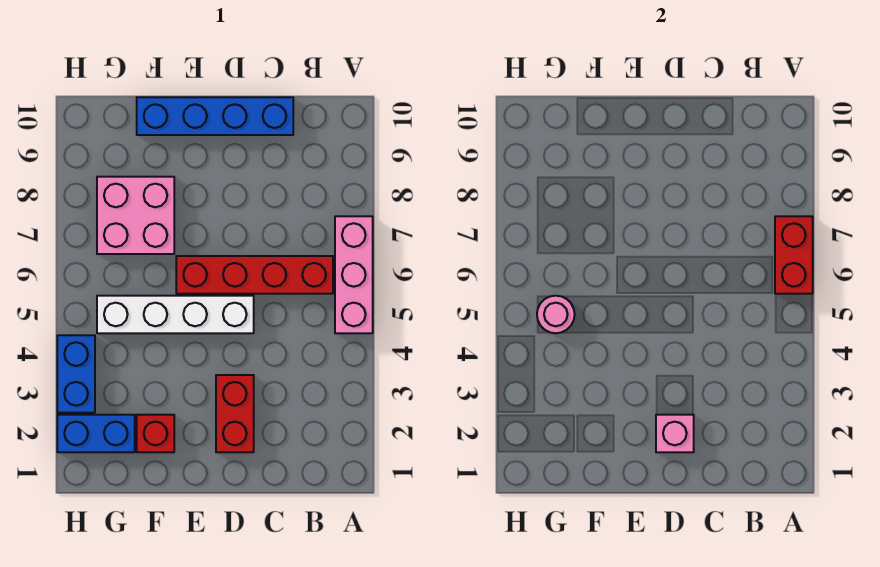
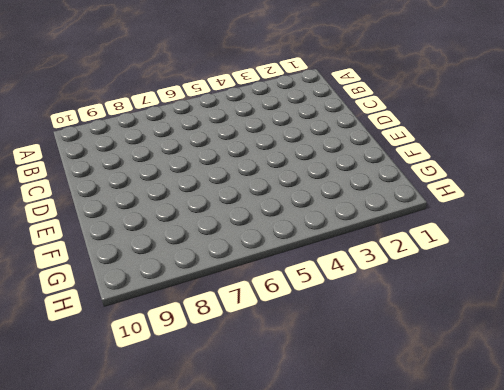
none -> pink 1x3 brick [335,216,373,333]
none -> red 1x4 brick [176,256,333,294]
none -> blue 1x4 brick [137,97,293,135]

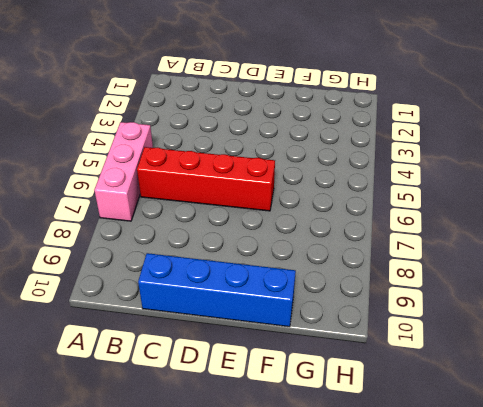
none -> red 1x2 brick [216,375,254,452]
none -> white 1x4 brick [97,296,254,333]
none -> red 1x1 brick [137,415,174,452]

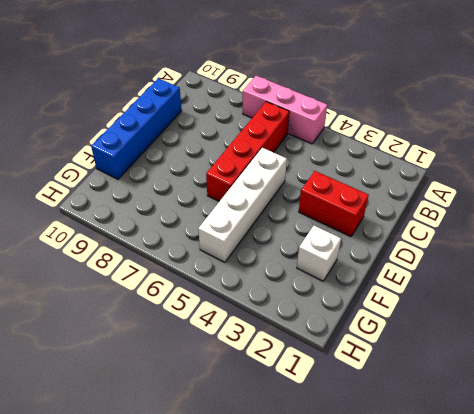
white 1x1 brick [297,226,341,281] -> red 1x1 brick [137,415,174,452]
none -> pink 2x2 brick [97,177,174,254]
none -> blue 1x2 brick [57,415,135,452]
none -> blue 1x2 brick [57,335,95,413]

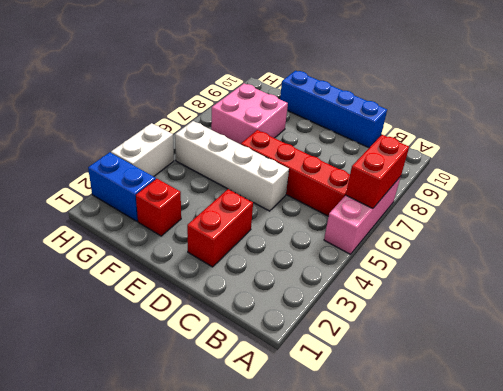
white 1x2 brick [111,123,174,177] -> blue 1x2 brick [57,335,95,413]
none -> pink 1x1 brick [656,415,694,452]
none -> pink 1x1 round brick [537,296,575,333]

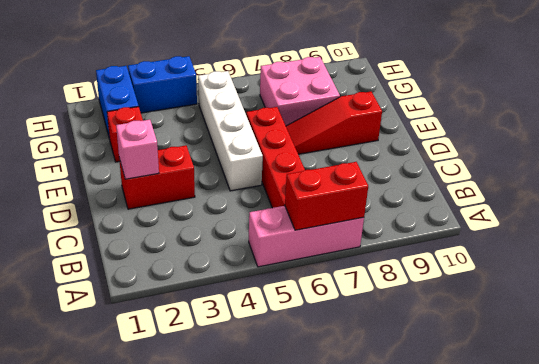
red 1x3 slope [286,92,382,154] -> none
none -> blue 1x4 brick [137,97,293,135]
none -> pink 1x1 round brick [537,296,575,333]

